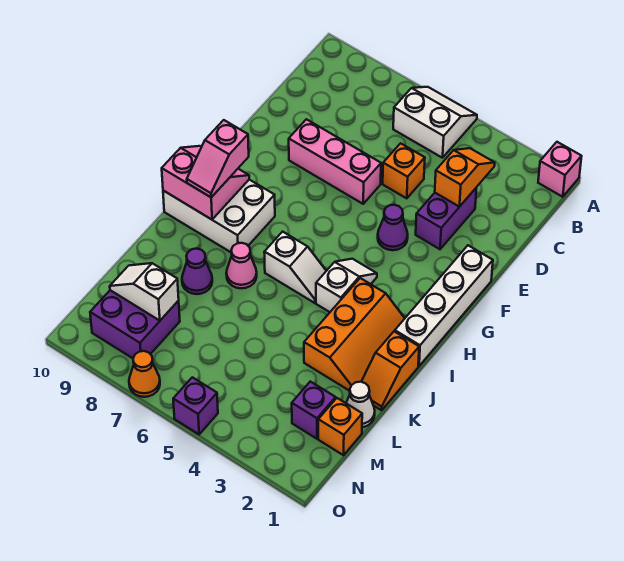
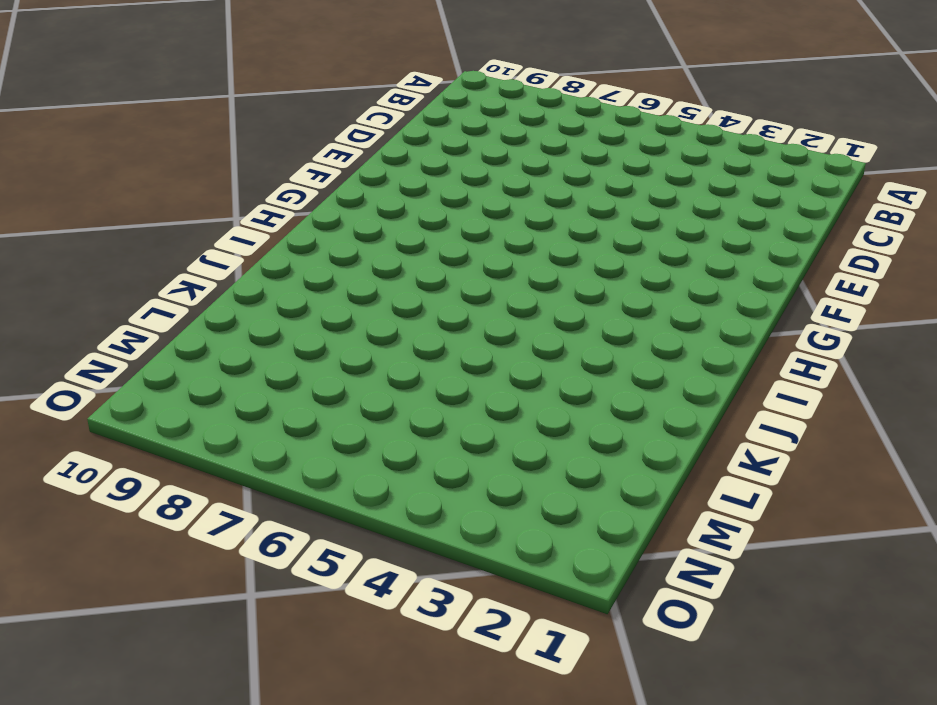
none -> pink 1x1 brick [538,142,582,197]
none -> white 2x2 slope [393,87,477,158]
none -> purple 1x2 brick [416,187,477,249]

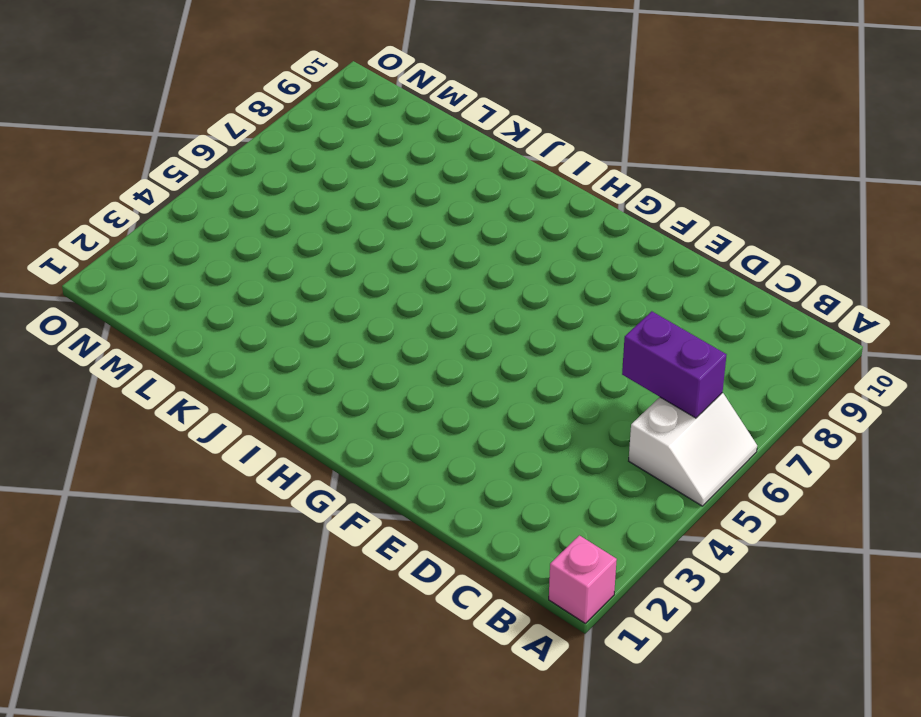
purple 1x2 brick [622,311,726,418] -> purple 1x2 brick moved to [416,187,477,249]
none -> orange 1x1 brick [383,143,425,198]
none -> pink 1x3 brick [289,119,381,204]
none -> white 1x4 brick [395,245,493,366]

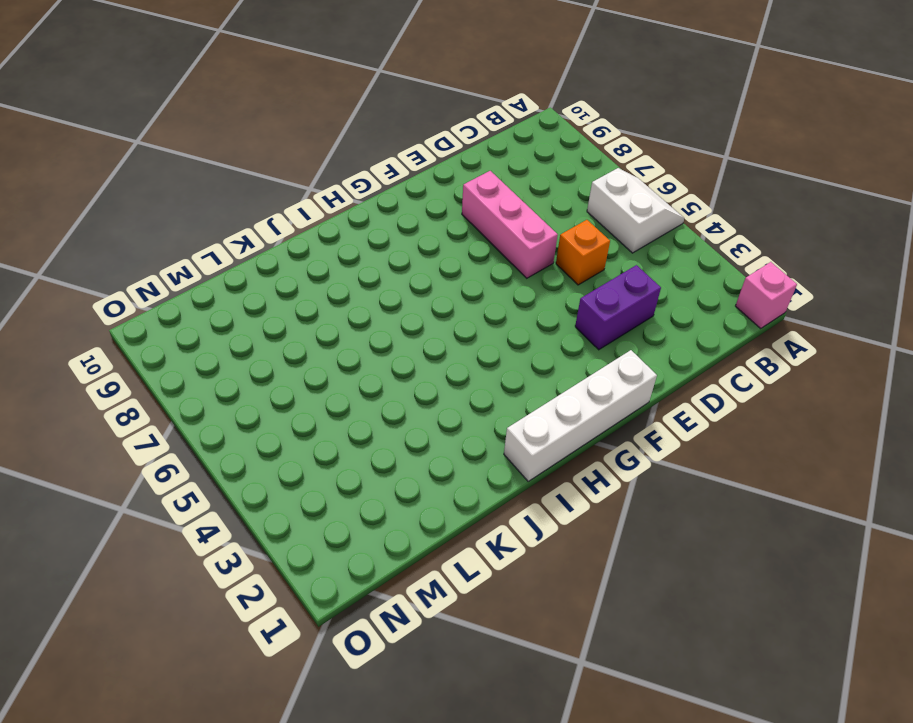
none -> purple 1x1 cone [378,205,408,250]
none -> white 1x2 slope [316,259,377,312]
none -> white 2x3 brick [163,180,275,252]

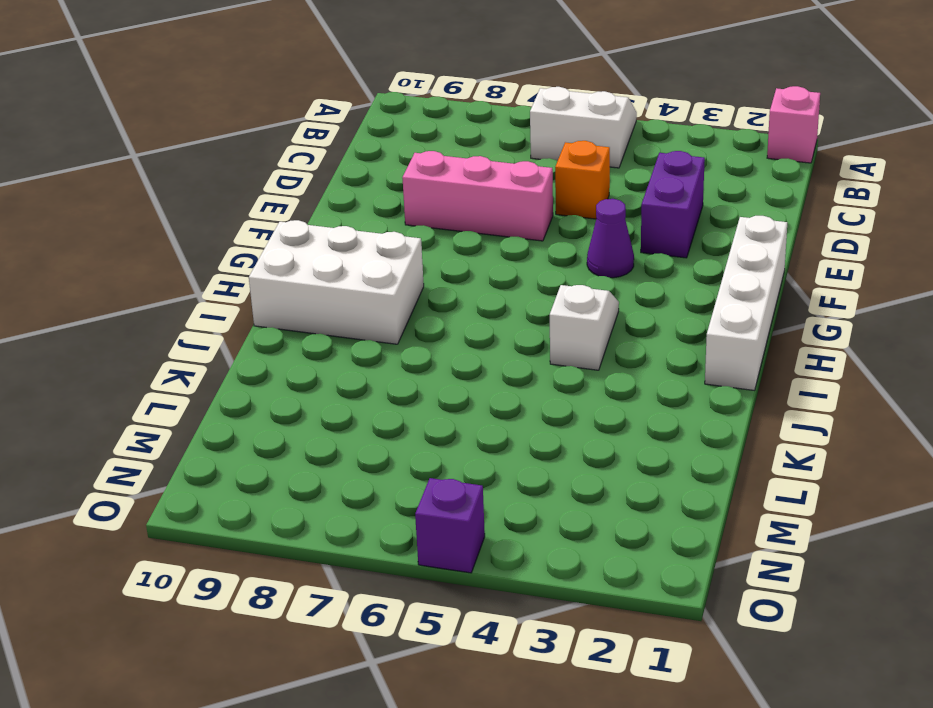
none -> orange 2x3 slope [304,278,405,391]
none -> white 1x2 slope [264,232,326,303]
none -> orange 1x2 slope [361,331,419,410]

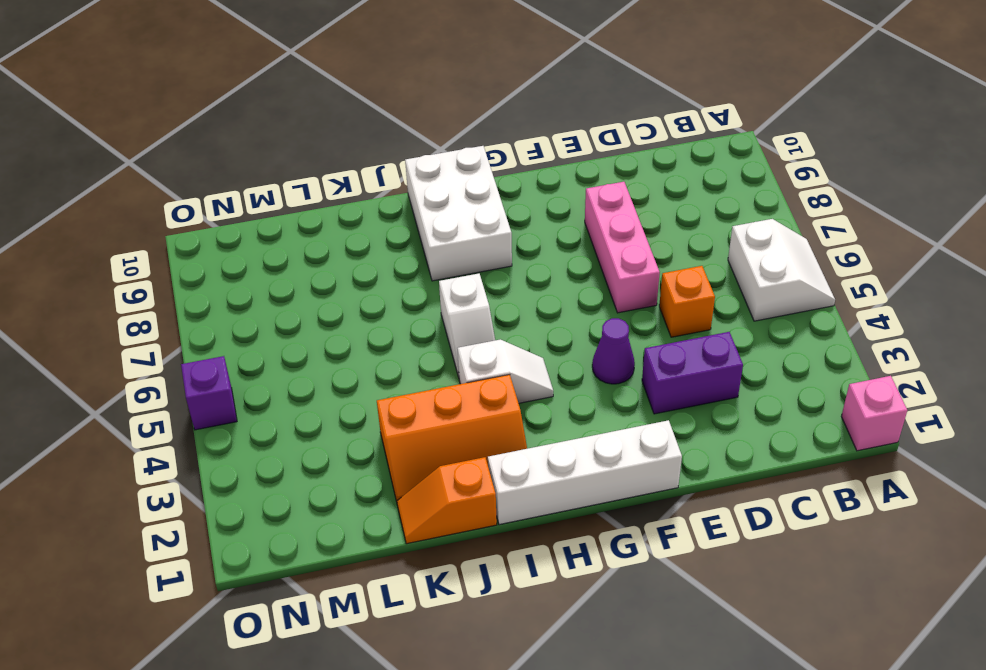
none -> pink 1x1 cone [226,243,257,288]
none -> purple 1x1 cone [182,249,212,294]
none -> white 1x1 cone [346,382,375,427]

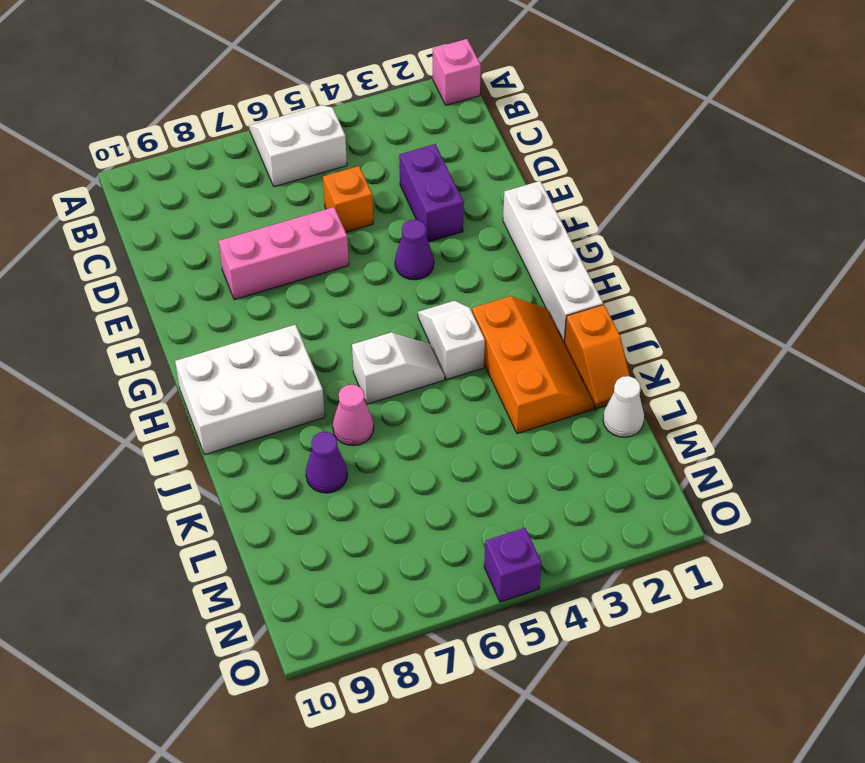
none -> orange 1x1 brick [318,398,362,455]
none -> purple 1x1 brick [292,382,336,439]
none -> purple 2x2 brick [90,290,180,358]

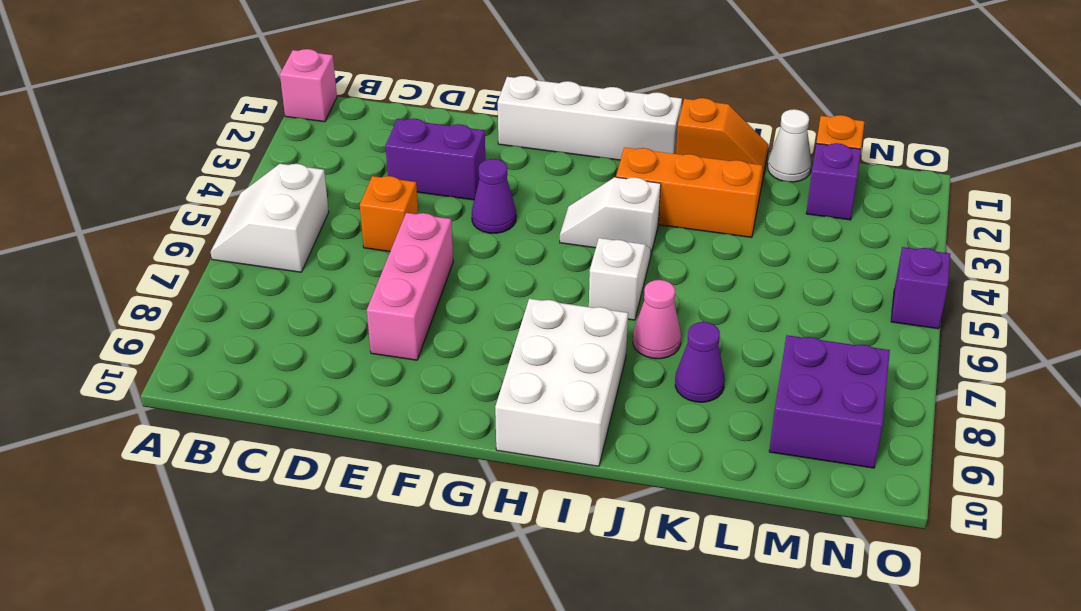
none -> orange 1x1 cone [129,351,160,397]
none -> orange 1x2 slope [435,148,495,207]
none -> pink 2x2 slope [162,146,249,220]

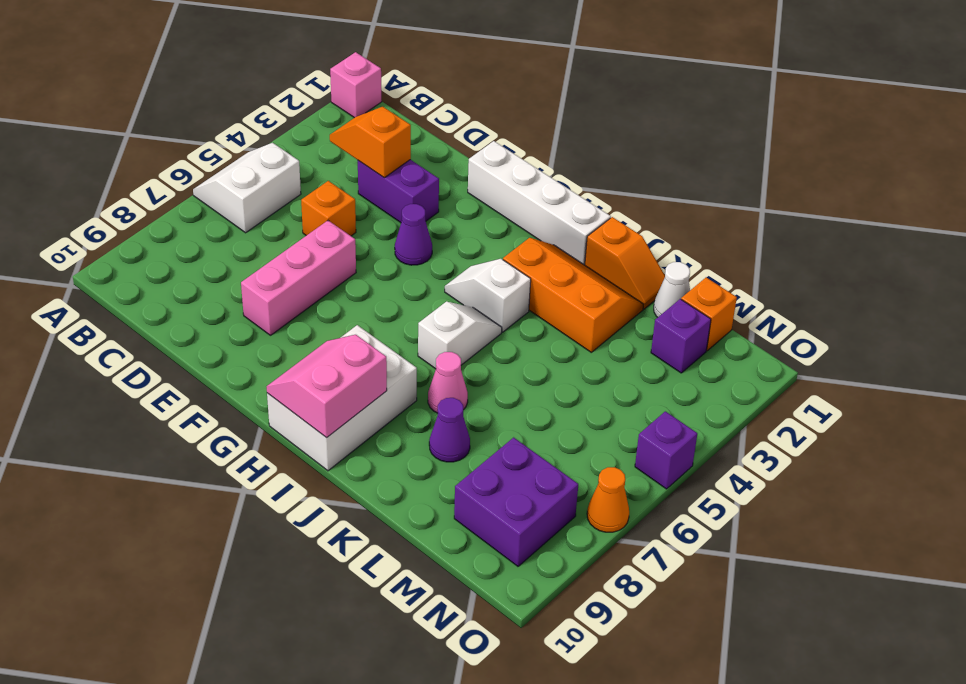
none -> white 1x2 slope [110,263,179,321]
none -> pink 1x2 slope [187,120,249,197]

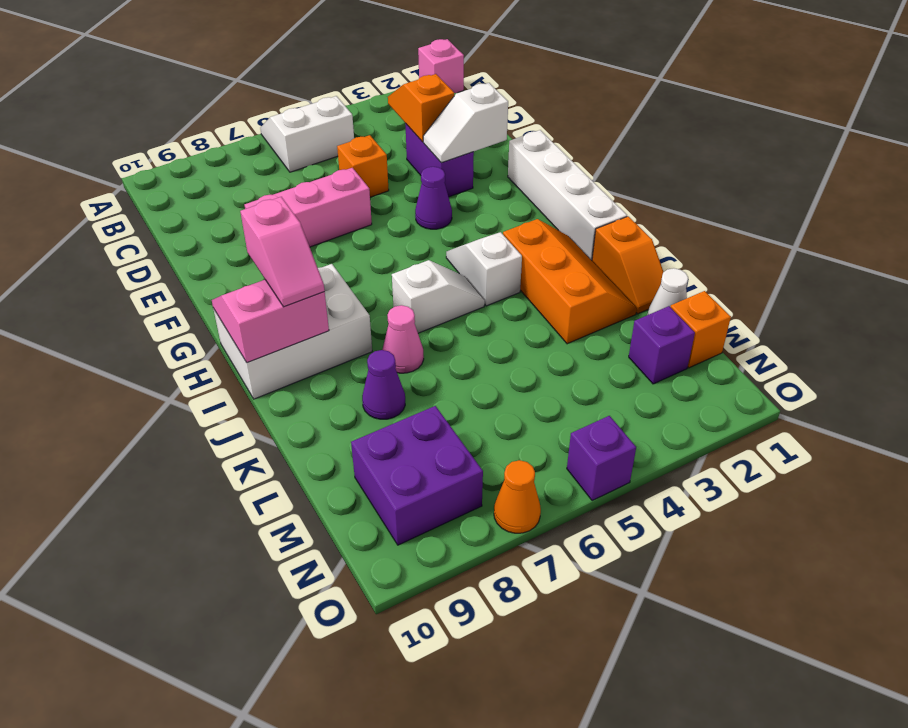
white 1x2 slope [423,83,508,163] -> white 1x2 slope moved to [110,263,179,321]

